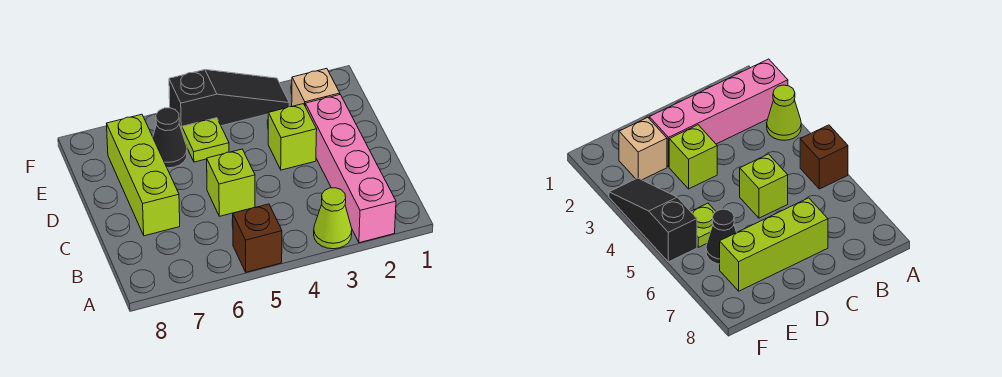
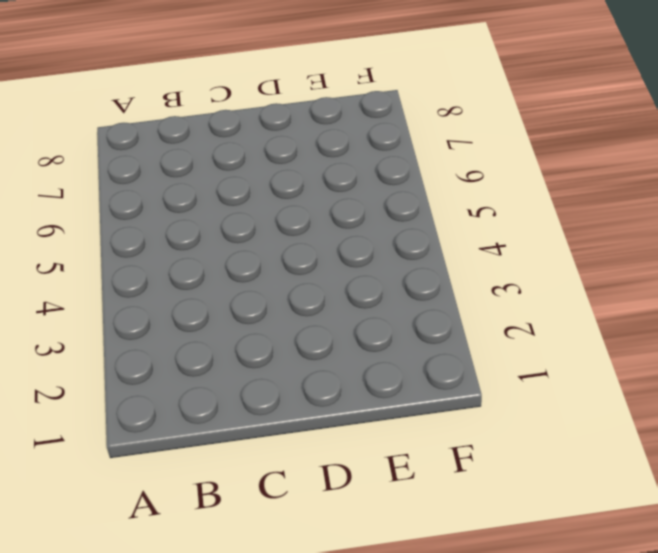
none -> pink 1x4 brick [305,95,396,243]
none -> lime 1x1 cone [314,188,352,249]

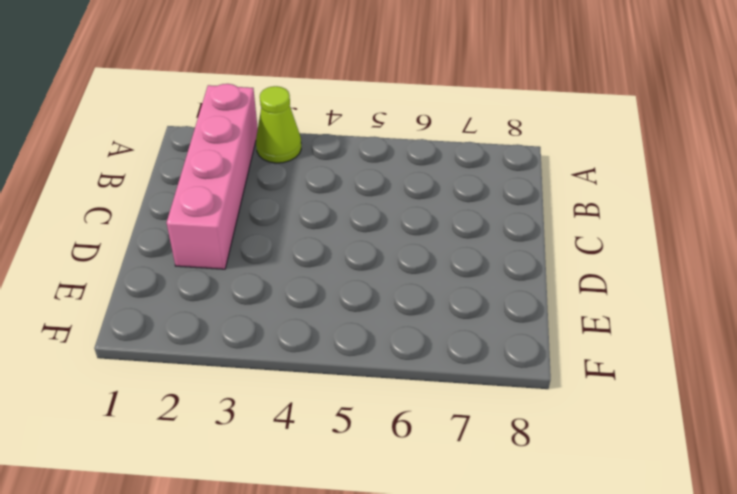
none -> brown 1x1 brick [232,204,282,272]
none -> lime 1x1 brick [207,149,255,216]

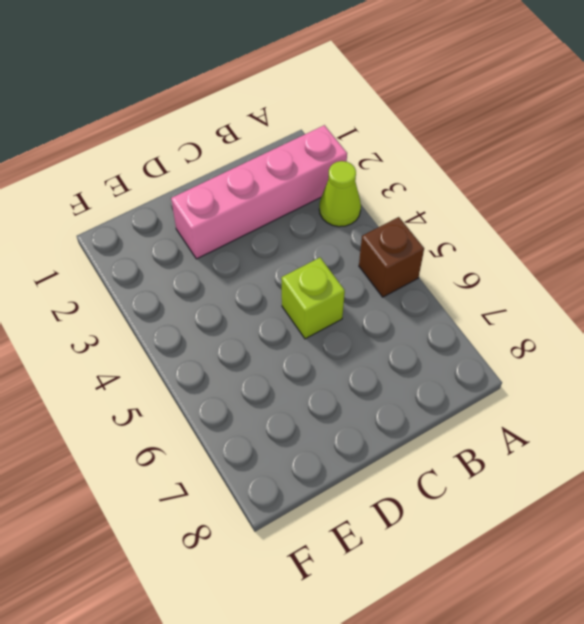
none -> lime 1x3 brick [106,114,180,236]
none -> lime 1x1 brick [268,104,317,170]

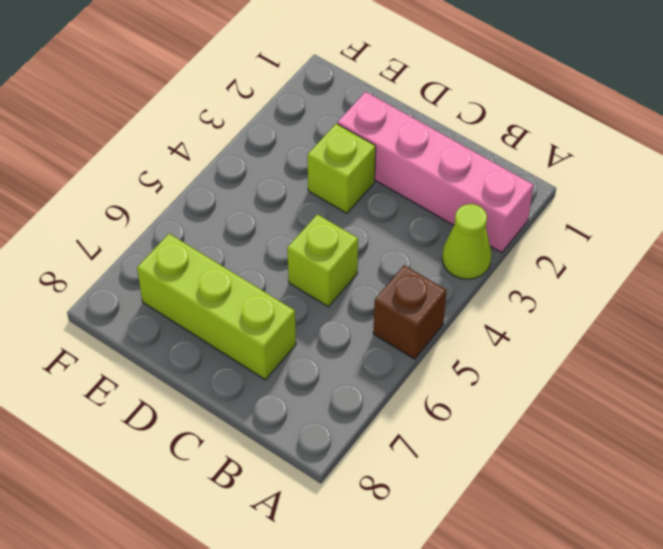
none -> tan 1x1 brick [292,68,340,106]
none -> lime 1x1 plate [182,118,229,162]

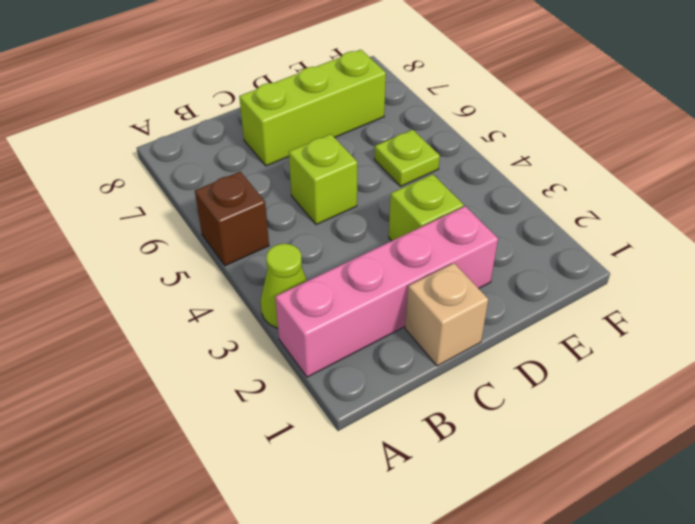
tan 1x1 brick [405,263,488,366] -> tan 1x1 brick moved to [292,68,340,106]
none -> black 1x1 cone [153,108,187,168]
none -> black 1x3 slope [169,70,289,131]

